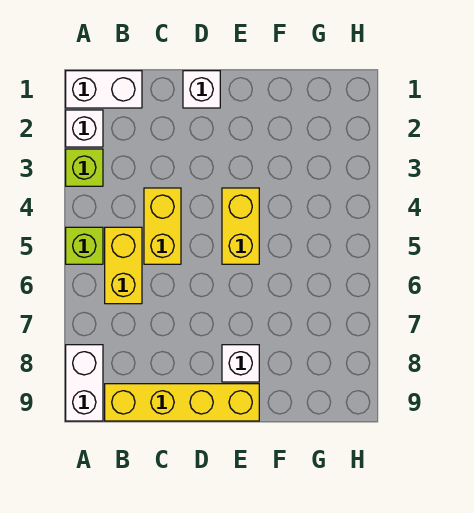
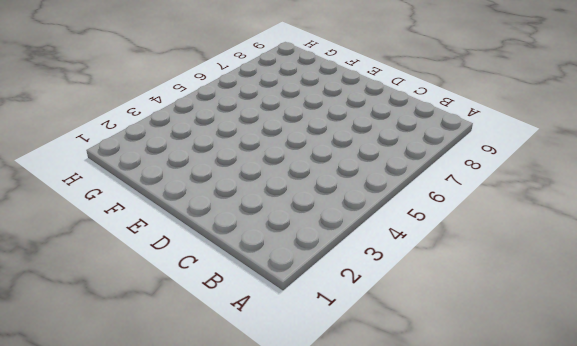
none -> white 1x2 brick [66,71,142,108]
none -> white 1x1 brick [66,110,103,147]

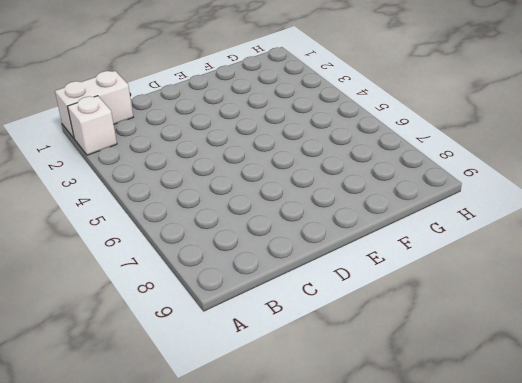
none -> lime 1x1 brick [66,149,103,186]
none -> lime 1x1 brick [66,227,103,264]

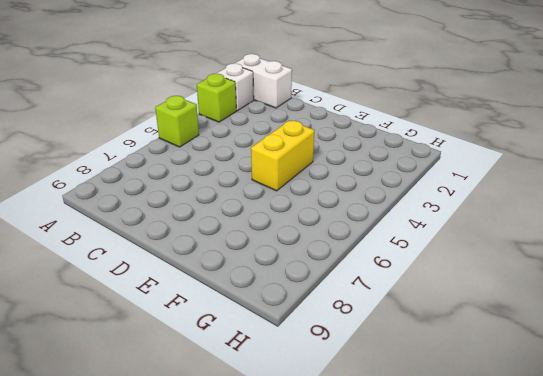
none -> white 1x2 brick [66,345,103,421]
none -> yellow 1x2 brick [105,227,142,304]

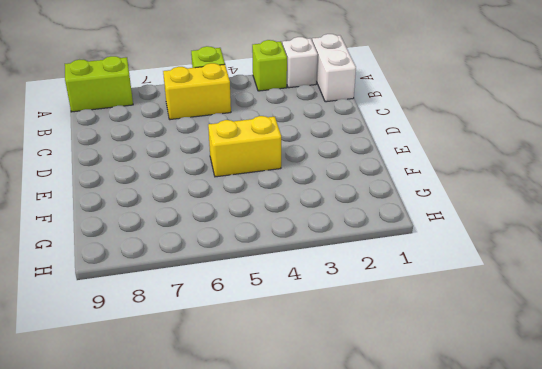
lime 1x2 brick [65,56,133,112] -> white 1x2 brick [66,345,103,421]
none -> yellow 1x4 brick [105,384,259,421]
none -> yellow 1x2 brick [144,188,181,264]

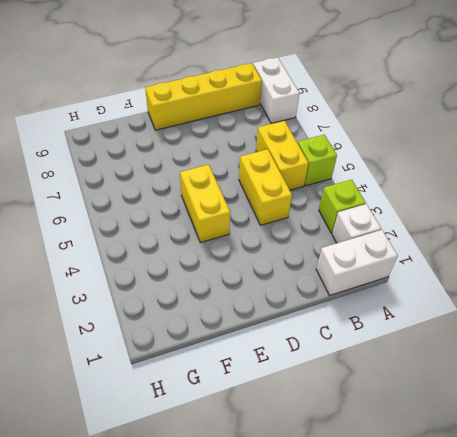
none -> white 1x1 brick [183,71,220,108]
none -> white 1x1 brick [222,345,259,382]

